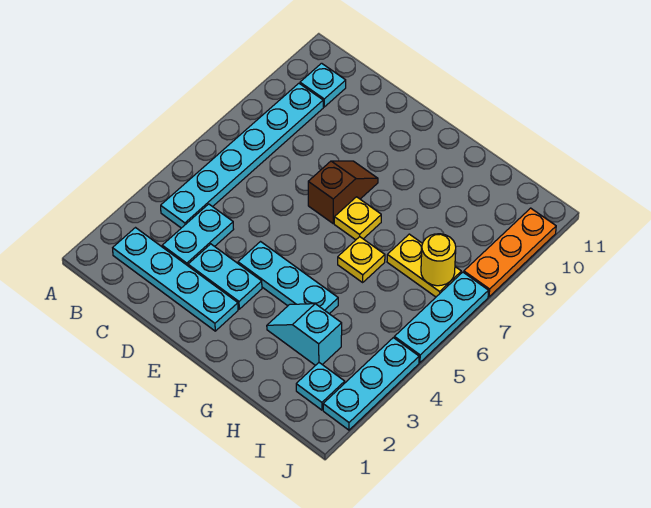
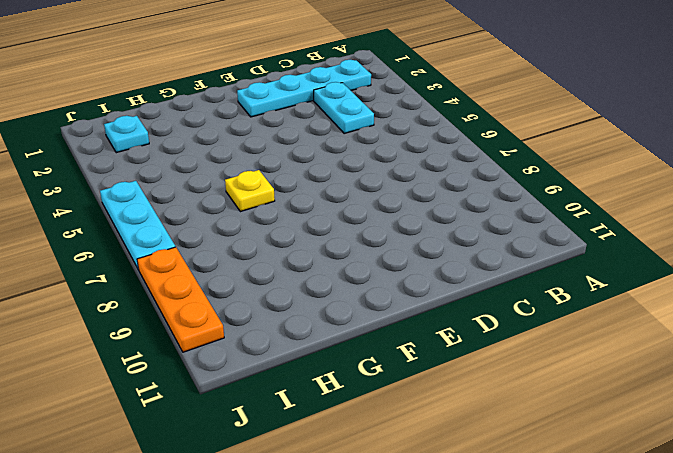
none -> cyan 1x6 plate [161,83,323,228]
none -> cyan 1x1 plate [300,63,346,107]
none -> cyan 1x2 plate [188,244,262,309]

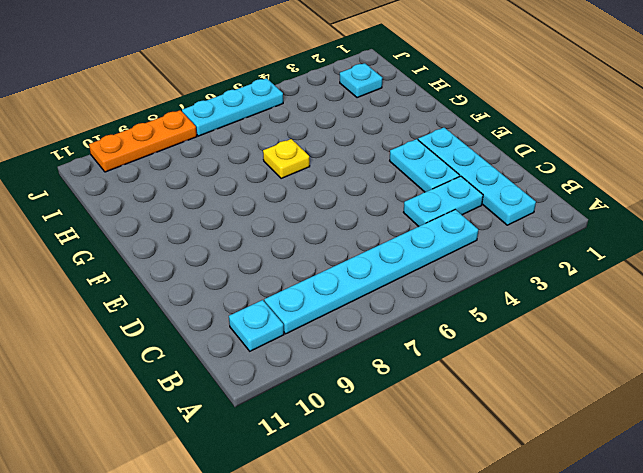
none -> cyan 1x3 plate [238,242,338,314]
none -> brown 1x2 slope [308,161,378,223]
none -> yellow 1x1 plate [334,197,381,240]

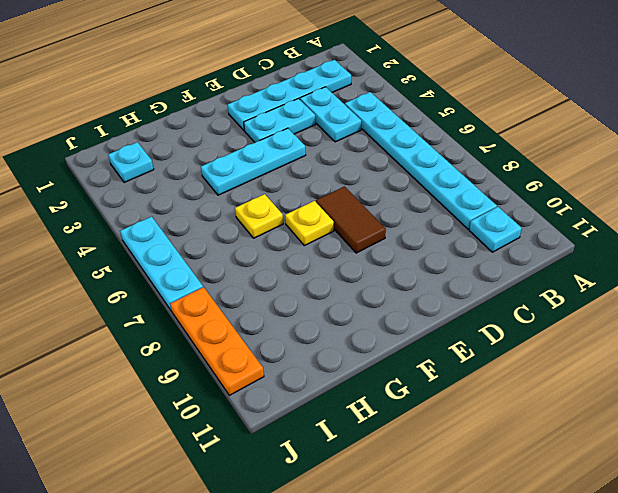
brown 1x2 tile [316,187,386,253] -> brown 1x2 slope [308,161,378,223]
none -> cyan 1x2 slope [267,304,342,365]
none -> yellow 1x2 plate [387,234,461,297]
none -> cyan 1x3 plate [323,338,419,430]

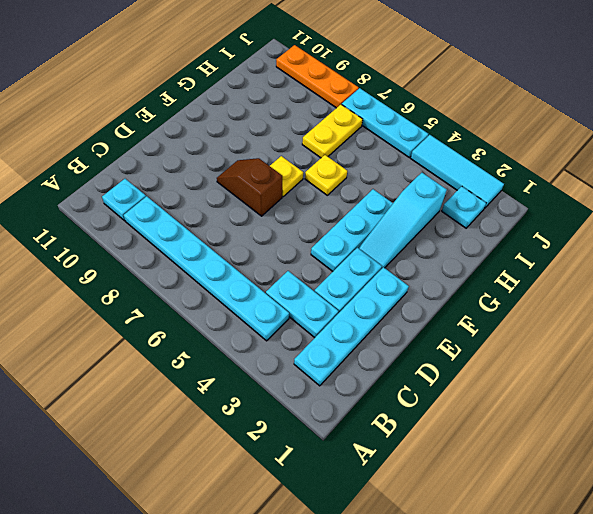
cyan 1x3 slope [359,173,447,269] -> cyan 1x2 slope [267,304,342,365]
cyan 1x3 tile [411,135,504,209] -> cyan 1x3 plate [323,338,419,430]
none -> yellow 1x1 round brick [421,234,456,286]

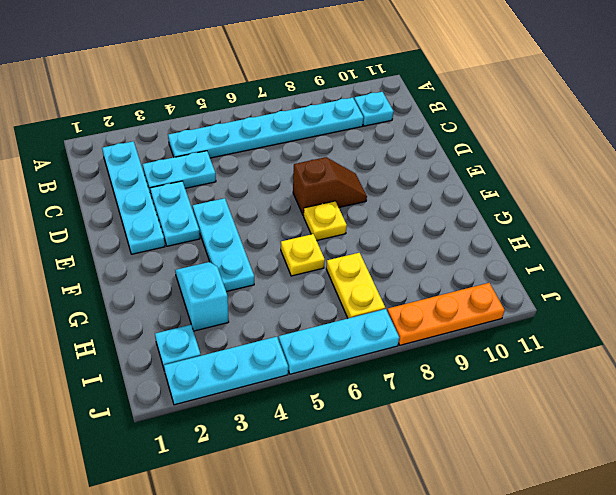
none -> yellow 1x1 round brick [421,234,456,286]

